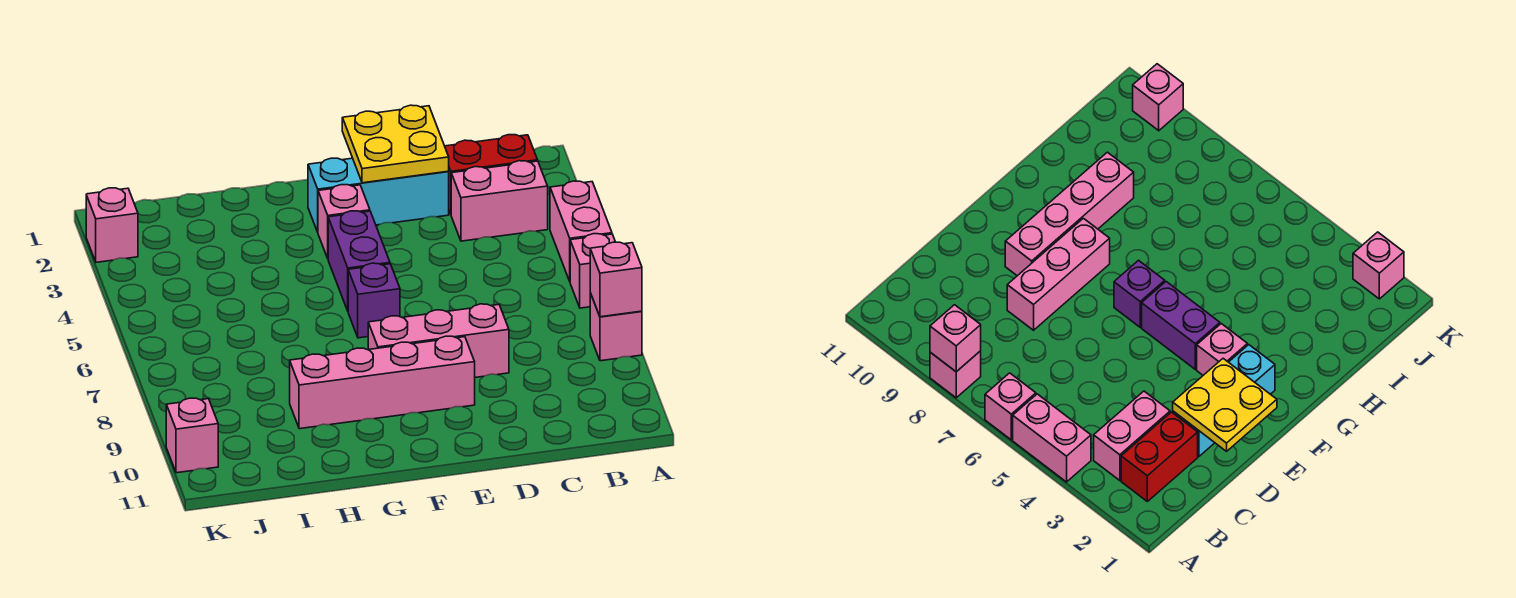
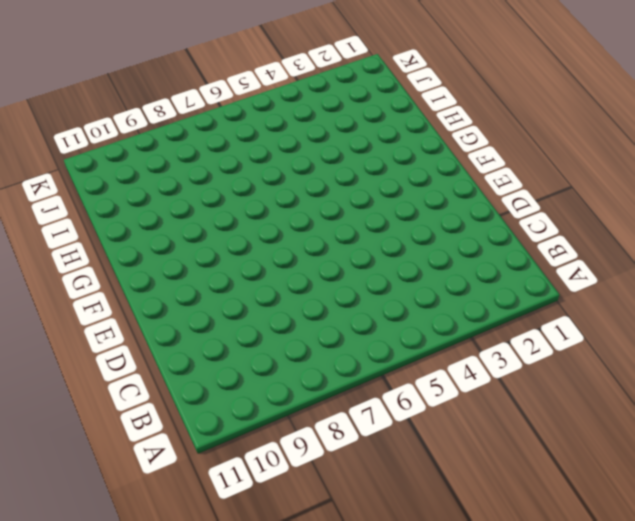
none -> pink 1x2 brick [550,181,612,281]
none -> pink 1x1 brick [570,234,615,308]
none -> pink 1x1 brick [590,293,642,361]

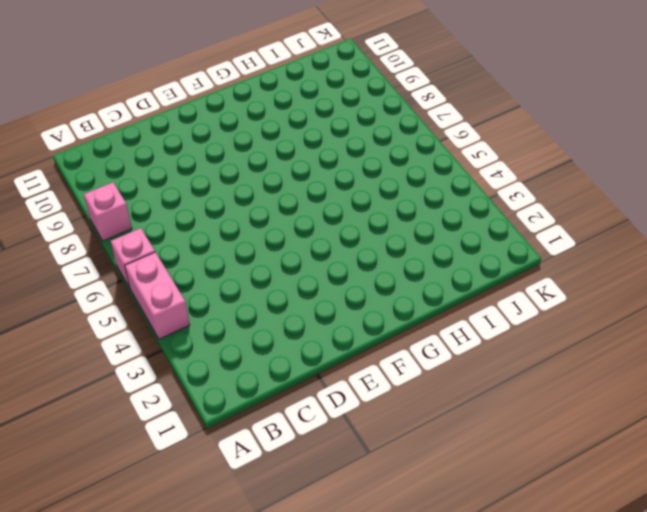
none -> red 1x2 brick [445,135,538,214]
none -> pink 1x2 brick [451,161,548,241]
none -> cyan 1x3 brick [308,158,449,232]

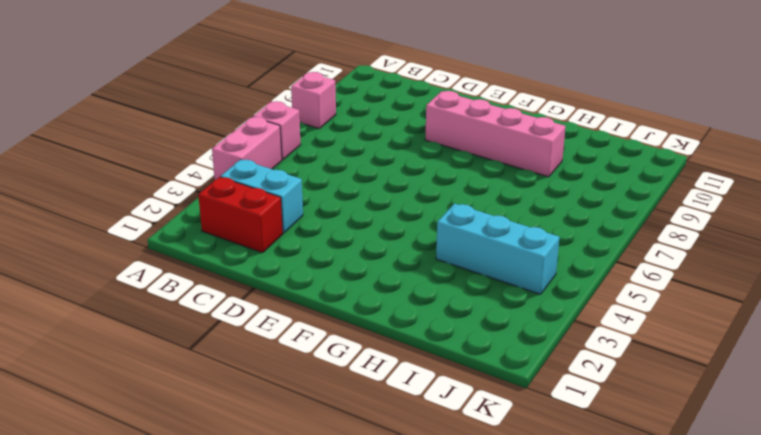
cyan 1x2 brick [221,159,303,233] -> pink 1x2 brick [451,161,548,241]
cyan 1x3 brick [436,203,560,294] -> cyan 1x3 brick moved to [308,158,449,232]
none -> pink 1x3 brick [368,304,509,377]
none -> pink 1x1 brick [318,185,370,258]
none -> purple 1x2 brick [328,211,390,311]

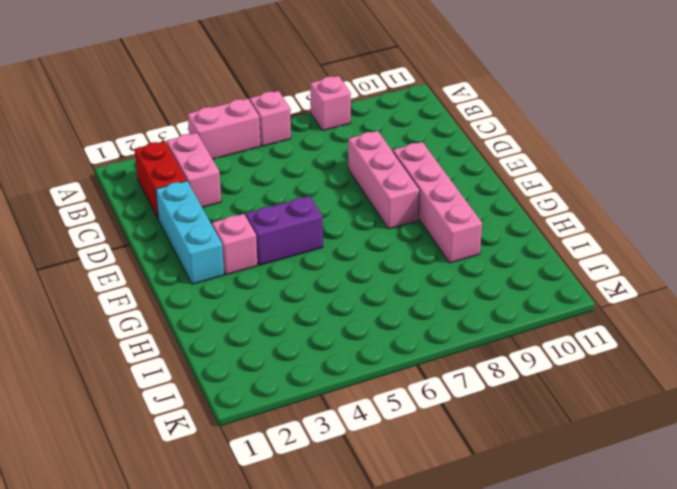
none -> purple 1x1 brick [348,263,400,338]
none -> pink 1x1 brick [86,188,138,262]
none -> pink 1x1 brick [166,398,218,473]

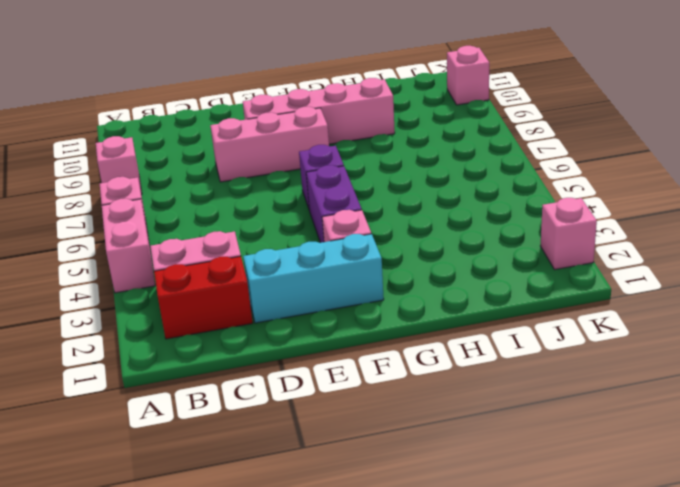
none -> pink 1x1 brick [590,242,642,317]
none -> yellow 2x2 plate [342,105,449,183]

